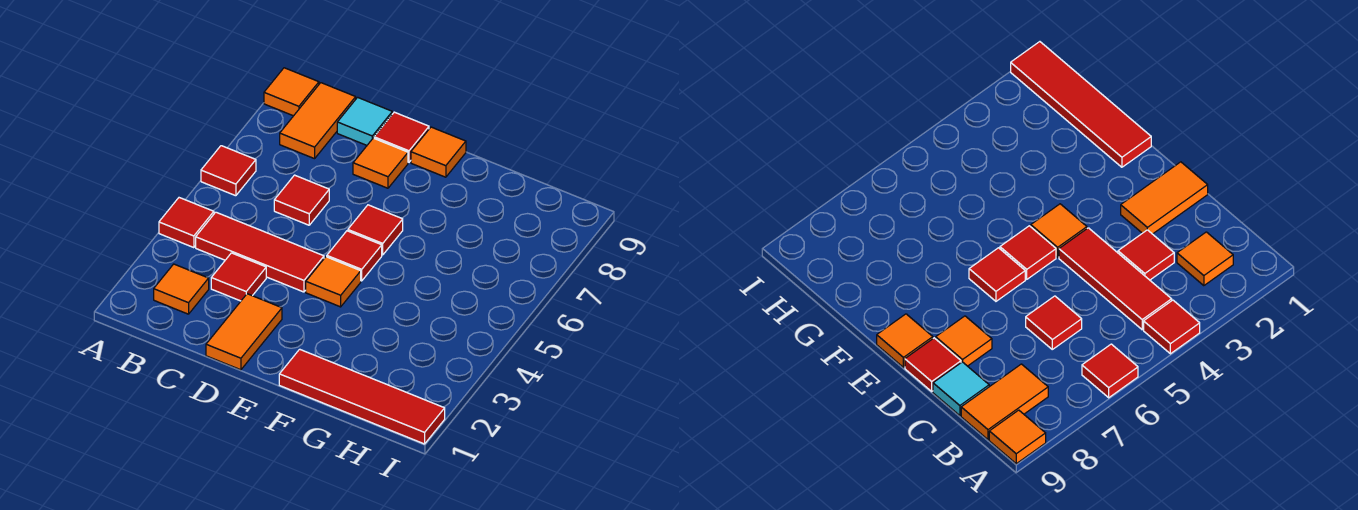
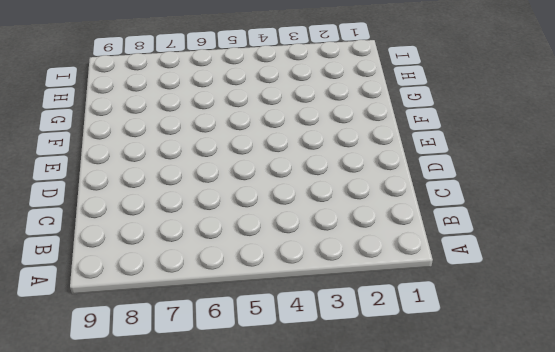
none -> red 1x1 tile [159,198,214,248]
none -> red 1x1 tile [201,146,256,196]
none -> orange 1x1 tile [264,68,319,116]

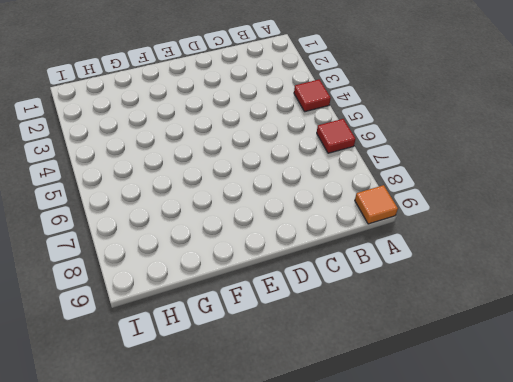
none -> orange 1x1 tile [154,264,209,314]
none -> red 1x3 tile [196,212,324,292]
none -> orange 1x2 tile [280,83,356,159]

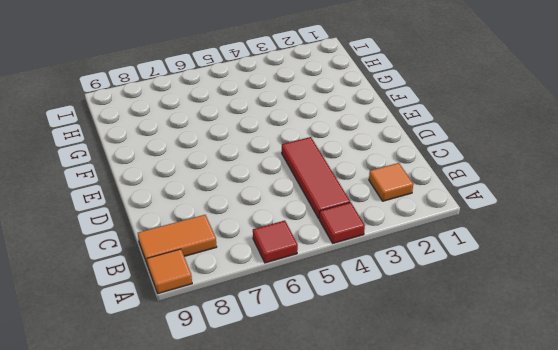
none -> red 1x1 tile [211,253,266,301]
none -> red 1x1 tile [274,175,329,225]
none -> cyan 1x1 tile [337,97,392,145]

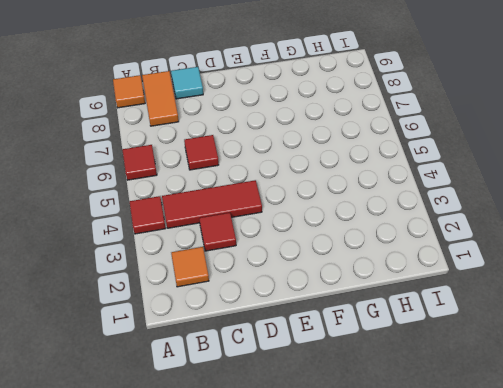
none -> orange 1x2 tile [206,294,282,370]
none -> orange 1x1 tile [353,138,408,188]
none -> red 1x1 tile [374,112,429,162]

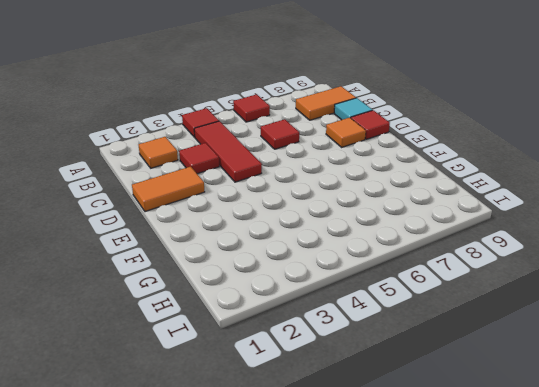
none -> orange 1x1 tile [264,68,319,116]
none -> orange 1x1 tile [306,257,361,307]
none -> red 1x1 tile [327,231,382,281]

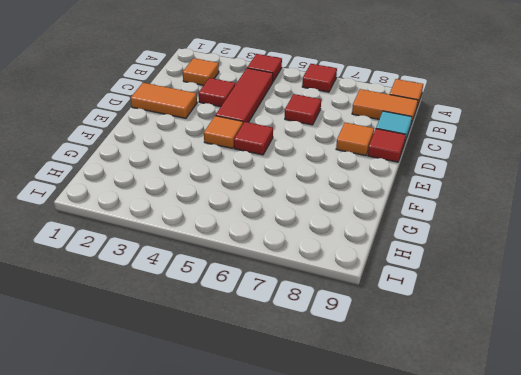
none -> red 1x1 tile [348,205,403,255]
none -> orange 1x1 tile [411,127,466,177]
none -> red 1x4 tile [279,349,445,444]

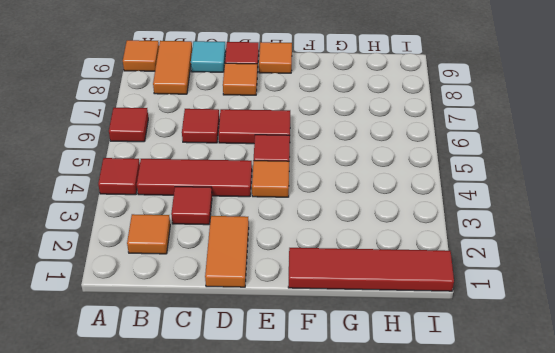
red 1x2 tile [218,109,290,144] -> red 1x1 tile [348,205,403,255]

